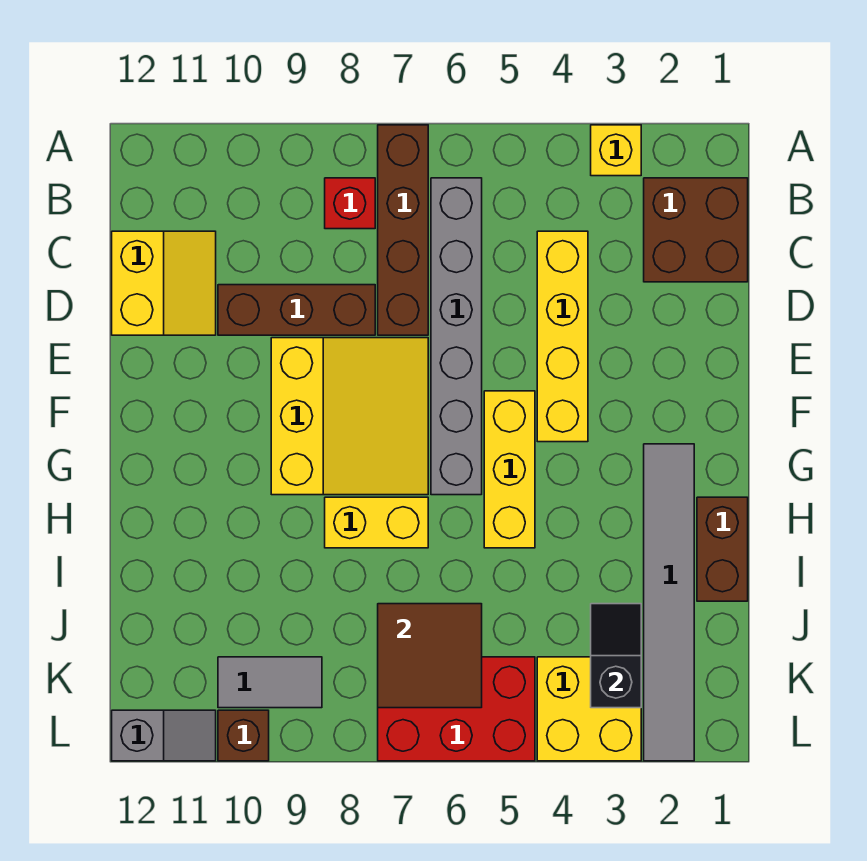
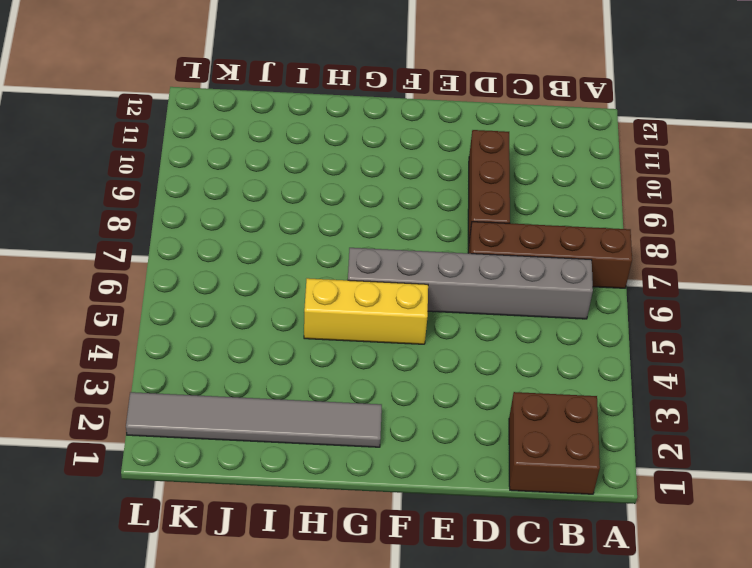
none -> yellow 1x1 brick [591,125,641,176]
none -> red 1x1 brick [325,178,375,229]
none -> yellow 1x4 brick [537,231,588,442]

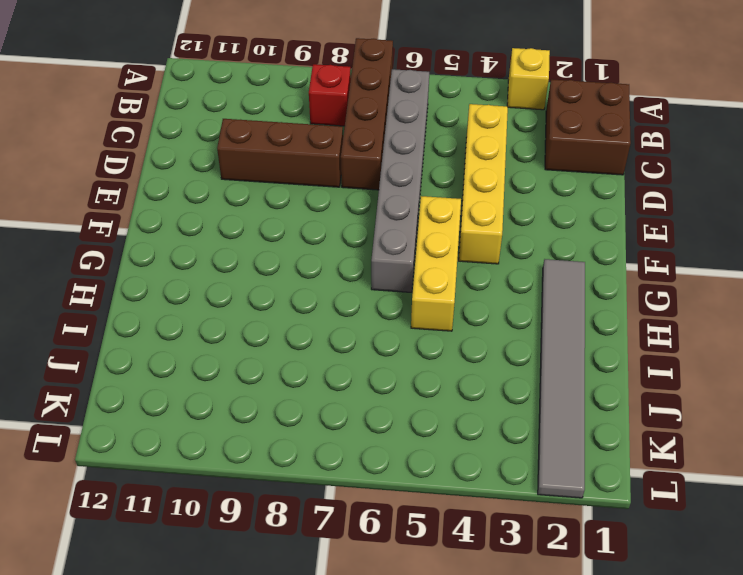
none -> yellow 2x2 slope [112,231,216,335]
none -> yellow 3x3 slope [271,338,428,495]
none -> brown 1x2 brick [697,497,748,601]

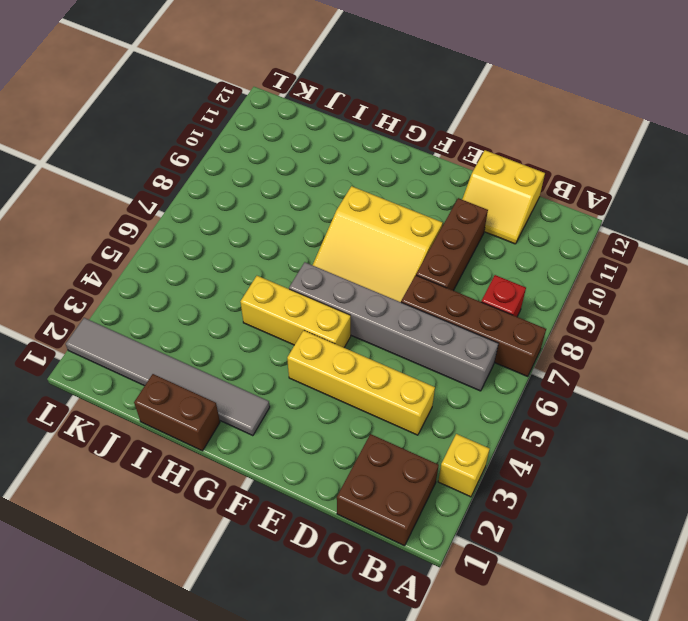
none -> yellow 1x2 brick [325,497,428,548]
none -> yellow 2x2 brick [537,657,641,761]
none -> red 2x3 brick [378,657,535,761]

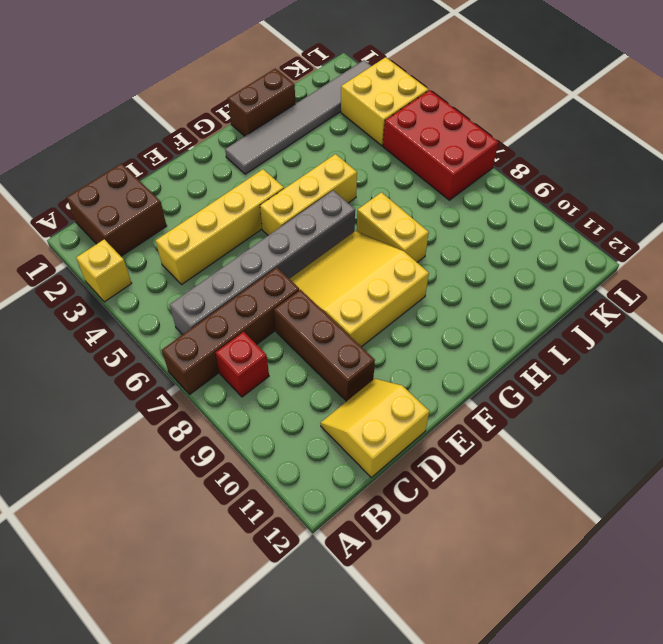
none -> grey 1x2 tile [218,657,322,708]
none -> brown 1x1 brick [218,710,269,761]
none -> grey 1x2 slope [112,710,216,761]

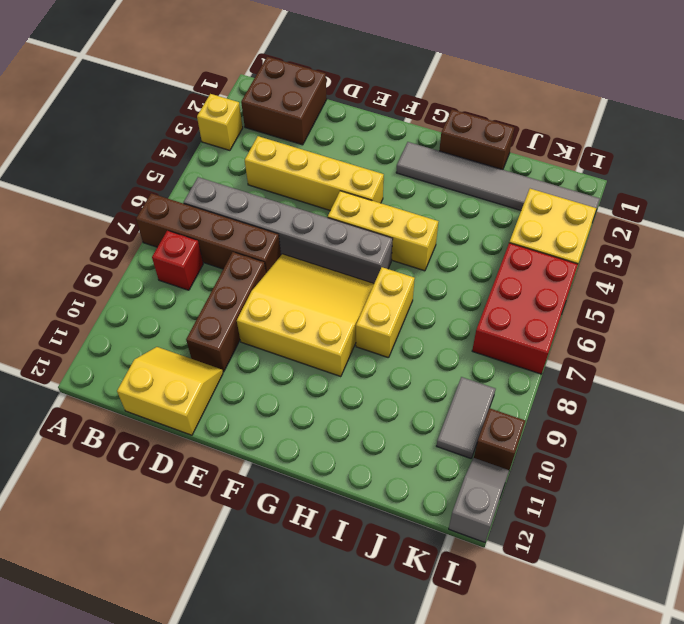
none -> black 1x2 slope [591,604,641,708]
none -> brown 2x2 tile [378,604,482,708]

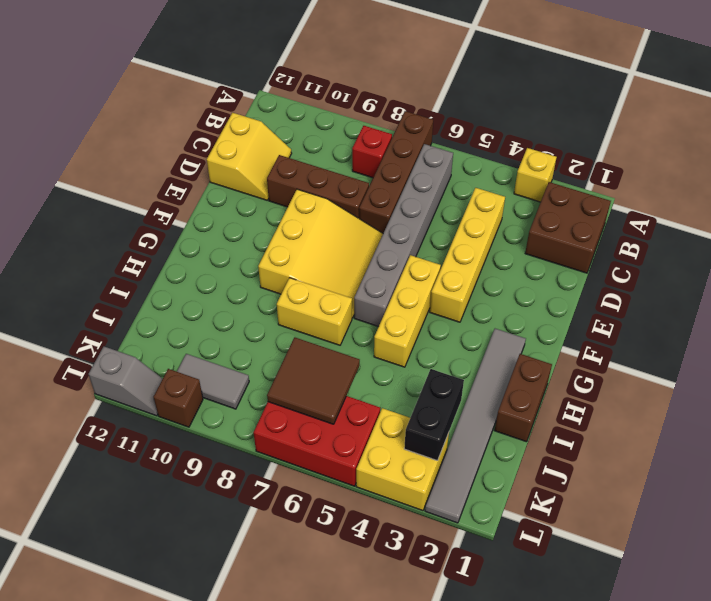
black 1x2 brick [404,369,464,461] -> black 1x2 slope [591,604,641,708]

